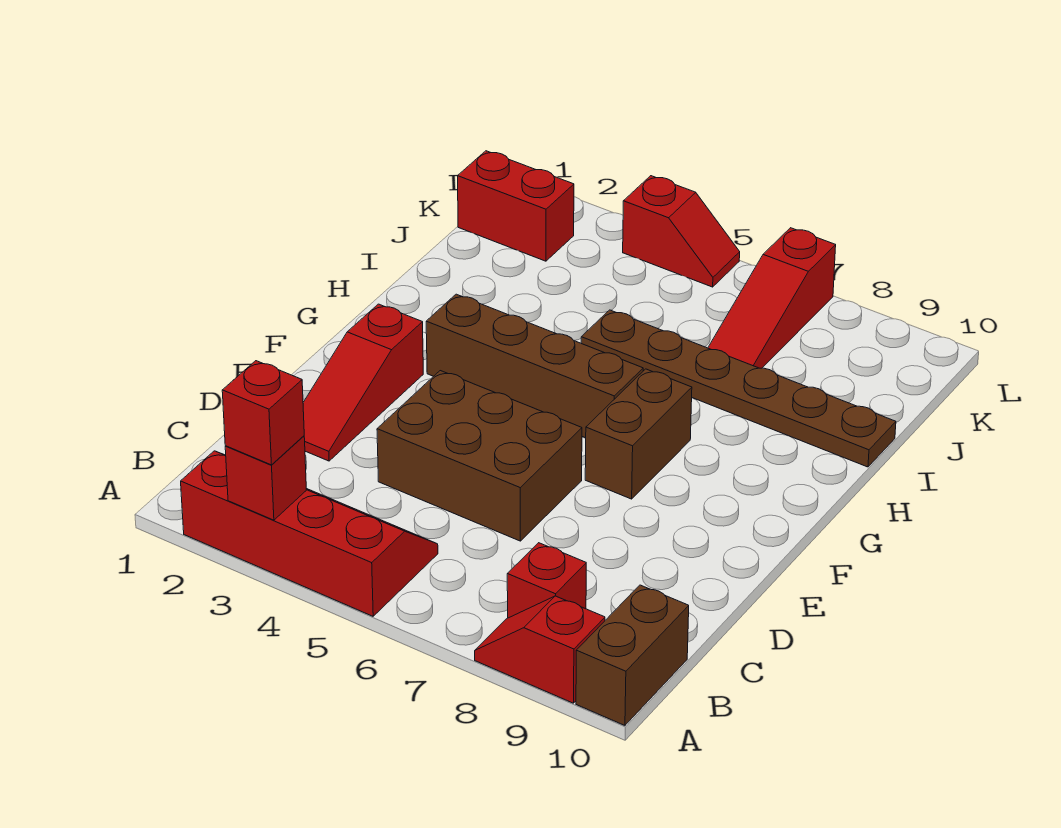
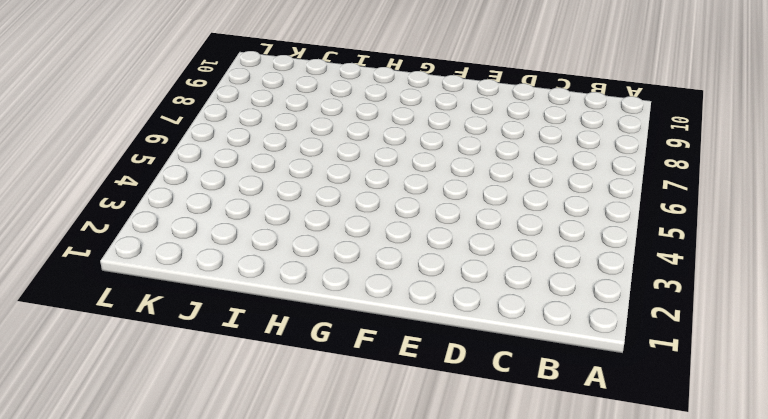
none -> red 2x4 slope [181,451,438,616]
none -> red 1x2 slope [475,596,605,703]
none -> brown 1x2 brick [576,585,689,725]

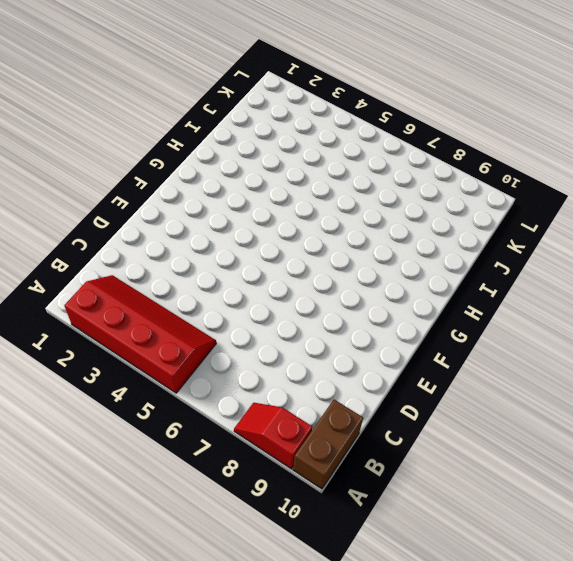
none -> red 1x1 brick [507,543,586,618]
none -> red 1x3 slope [303,304,423,461]
none -> brown 2x3 brick [377,371,582,541]

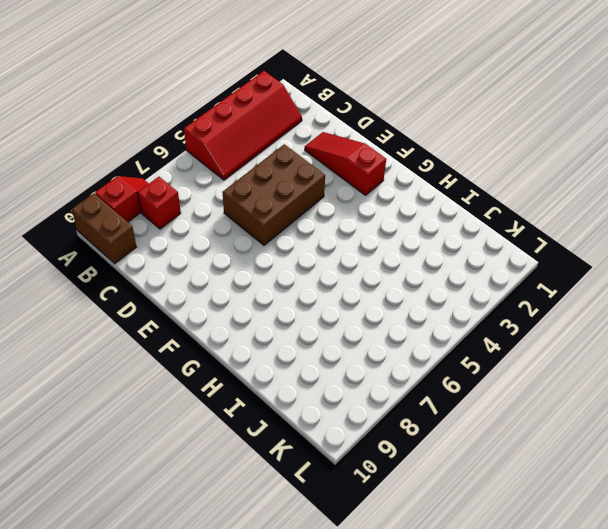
none -> brown 1x2 brick [585,369,692,499]
none -> brown 1x4 brick [426,294,643,438]
none -> brown 1x6 plate [581,310,896,467]

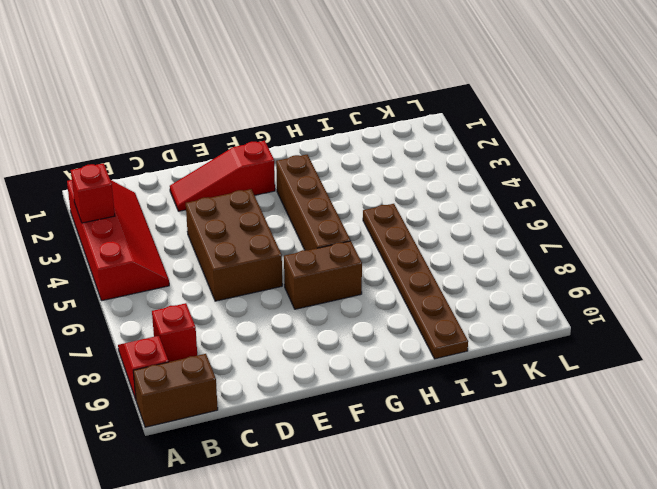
none -> red 1x3 slope [708,228,836,368]
none -> red 1x2 brick [458,151,574,261]
none -> red 1x2 slope [623,176,740,287]

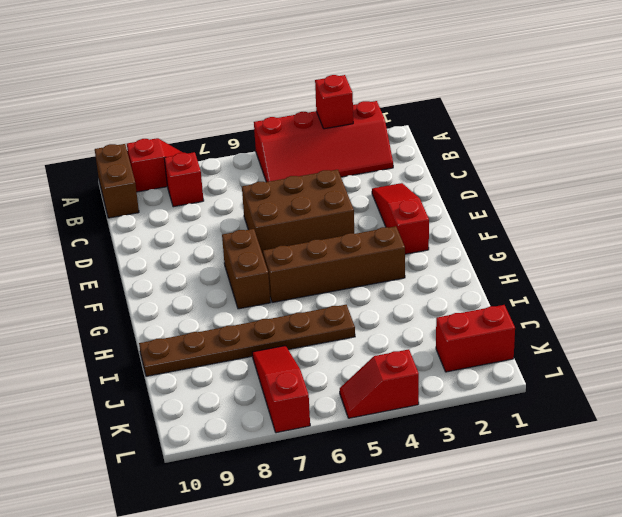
none -> red 1x1 brick [222,361,304,465]

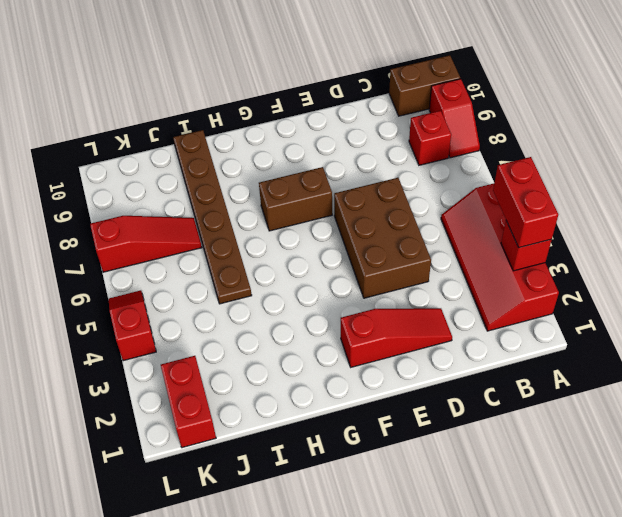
red 1x2 brick [493,157,558,248] -> red 1x1 brick [222,361,304,465]
none -> brown 1x4 brick [426,294,643,438]

